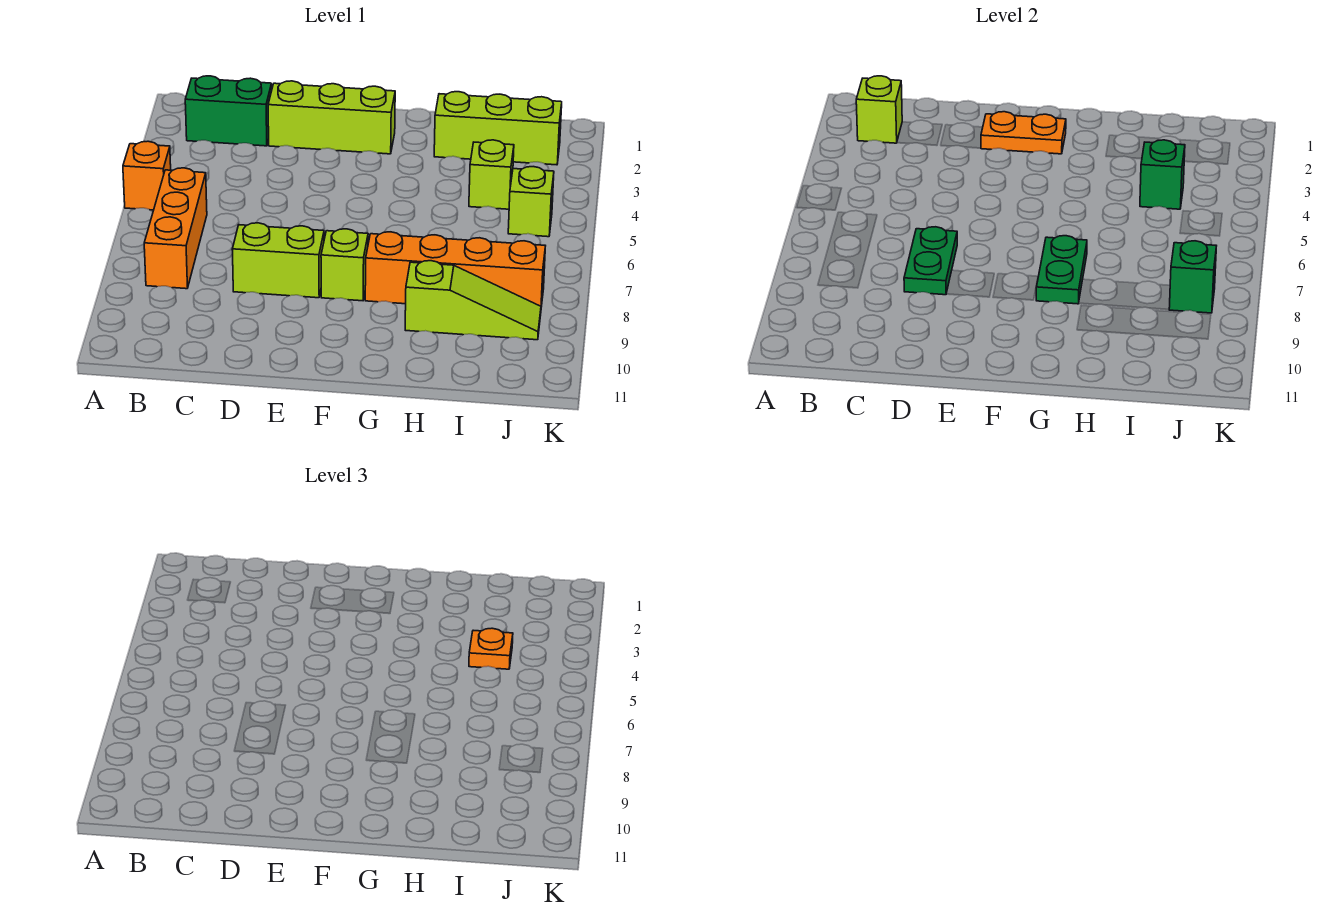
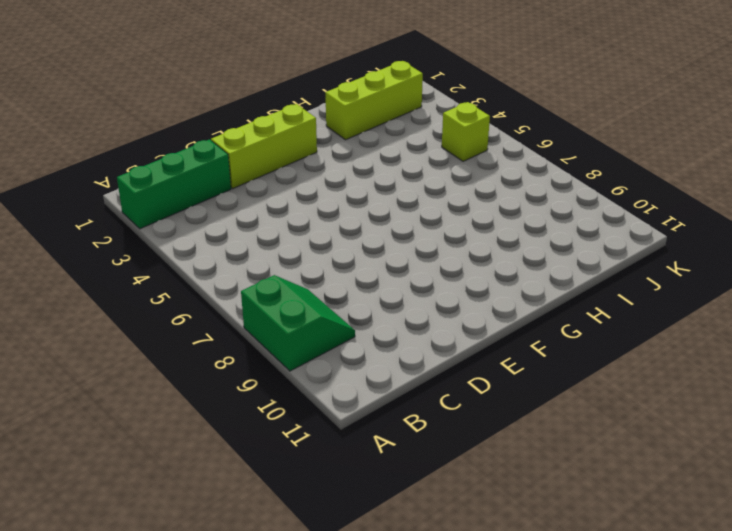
green 1x3 brick [117,139,231,229] -> green 1x2 brick [185,76,272,146]
green 2x2 slope [241,275,355,371] -> orange 1x3 brick [144,168,207,289]
none -> orange 1x1 brick [123,141,171,210]
none -> lime 1x2 brick [232,223,324,298]
none -> lime 1x1 brick [321,229,368,301]

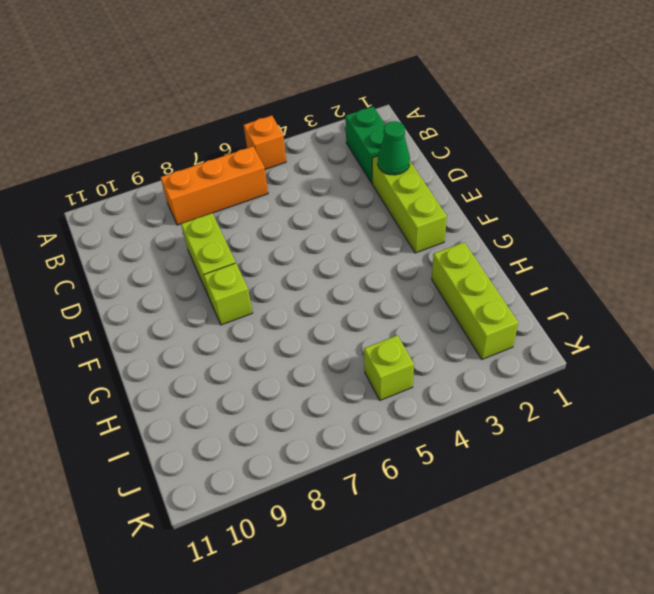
green 1x1 cone [378,121,410,175] -> none
none -> orange 1x4 brick [365,232,545,307]
none -> lime 1x3 slope [405,261,541,340]
none -> lime 1x1 brick [469,140,514,209]

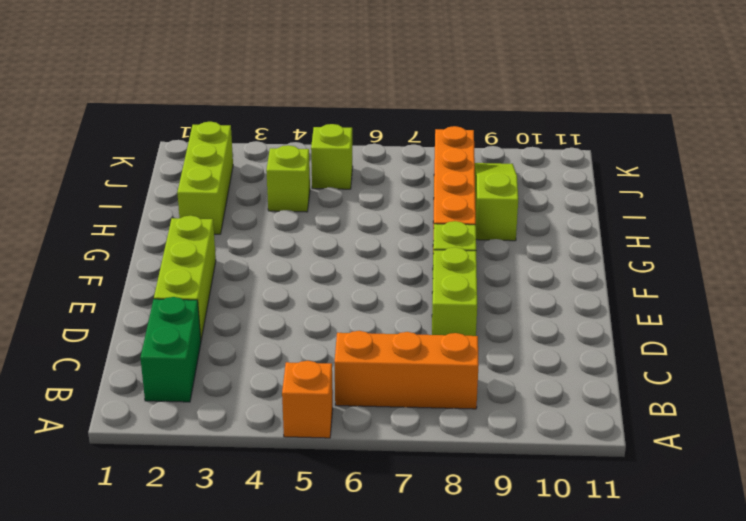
none -> lime 1x1 brick [856,76,902,143]
none -> green 1x2 plate [904,227,957,295]
none -> orange 1x2 plate [981,112,1066,154]

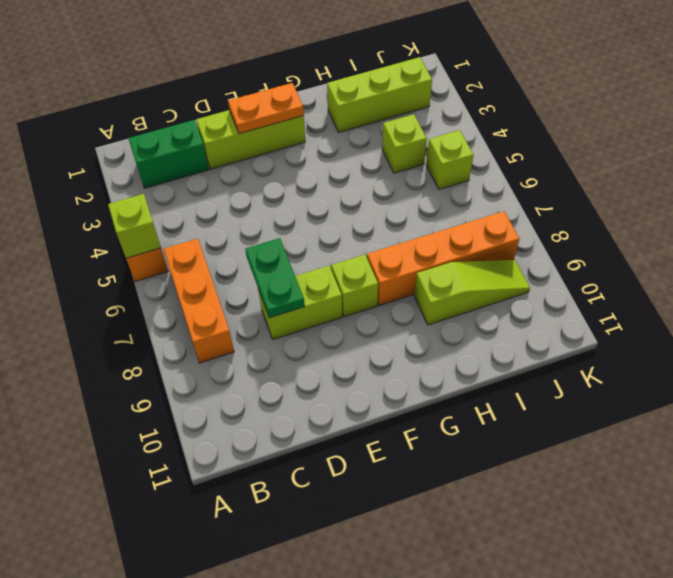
lime 1x1 brick [108,194,161,258] -> lime 1x1 brick moved to [856,76,902,143]
none -> green 1x2 plate [1036,236,1087,304]
none -> green 1x1 brick [1140,140,1185,209]
none -> green 1x1 brick [1169,241,1216,313]

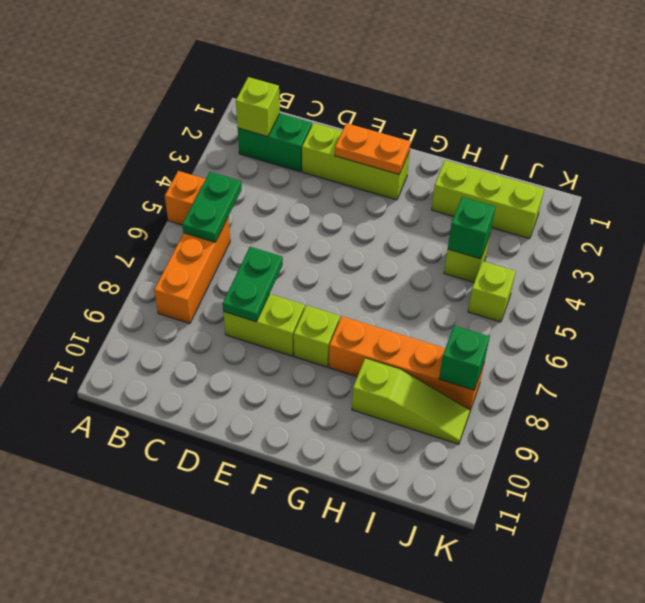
green 1x2 plate [182,172,242,242] -> green 1x2 plate moved to [1036,236,1087,304]
none -> orange 1x1 plate [469,628,513,669]

